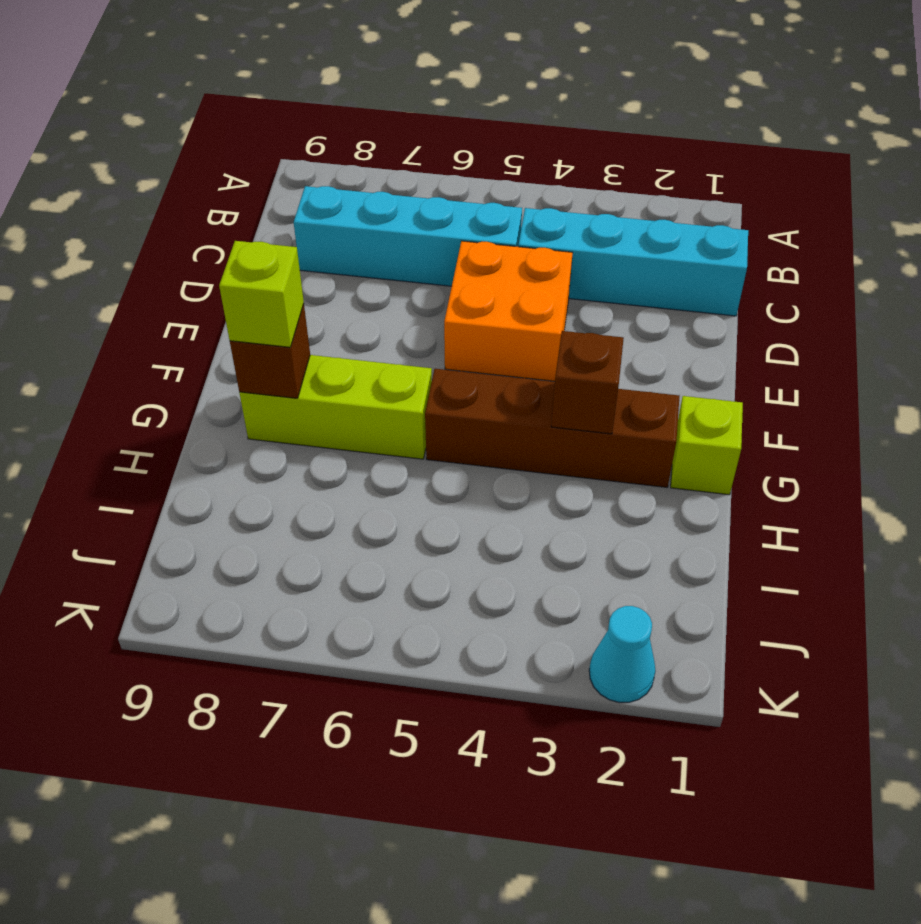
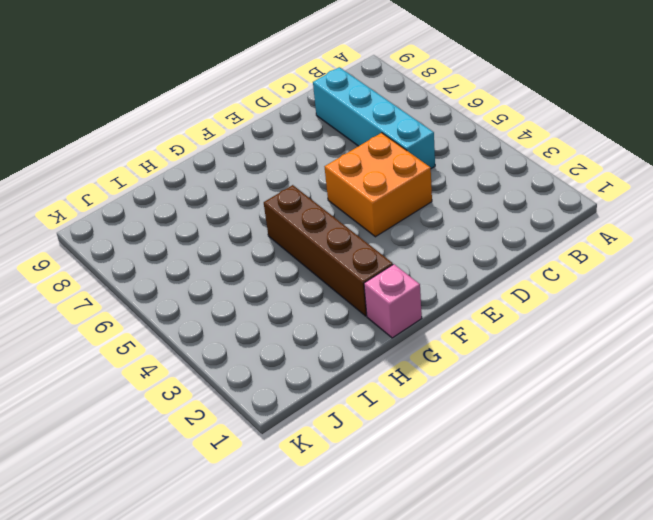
pink 1x1 brick [364,264,422,338] -> lime 1x1 brick [671,396,743,495]
none -> cyan 1x4 brick [518,208,748,316]
none -> lime 1x3 brick [239,355,432,459]

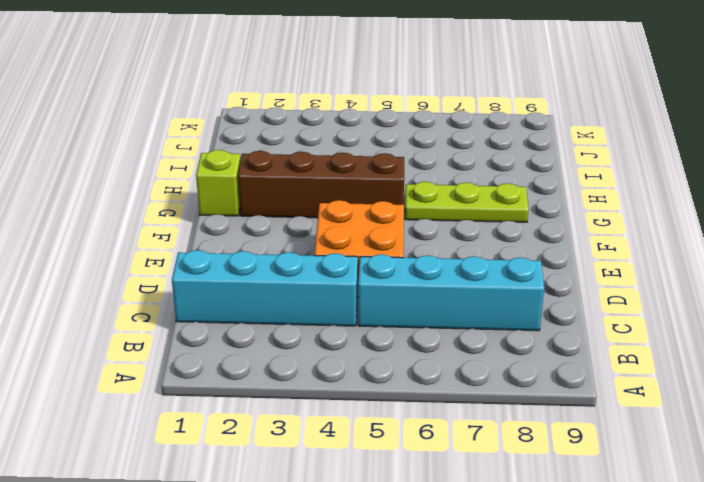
lime 1x3 plate [405,182,529,222] -> lime 1x3 brick [239,355,432,459]
none -> cyan 1x1 cone [589,606,655,703]
none -> brown 1x1 brick [551,331,624,434]

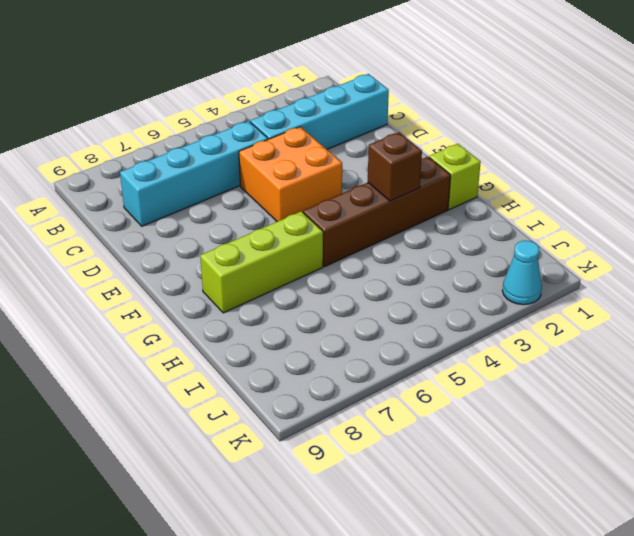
none -> brown 1x1 brick [230,304,310,398]
none -> lime 1x1 brick [219,241,304,347]

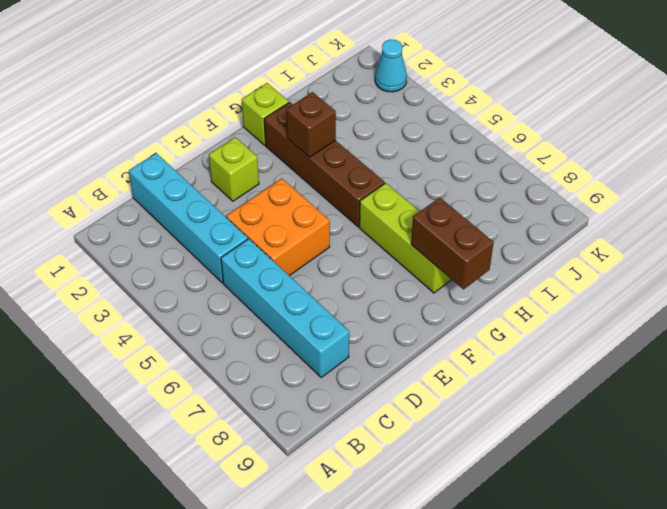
lime 1x1 brick [209,137,259,201] -> lime 1x1 brick moved to [219,241,304,347]
brown 1x2 brick [411,198,494,289] -> brown 1x1 brick [230,304,310,398]

